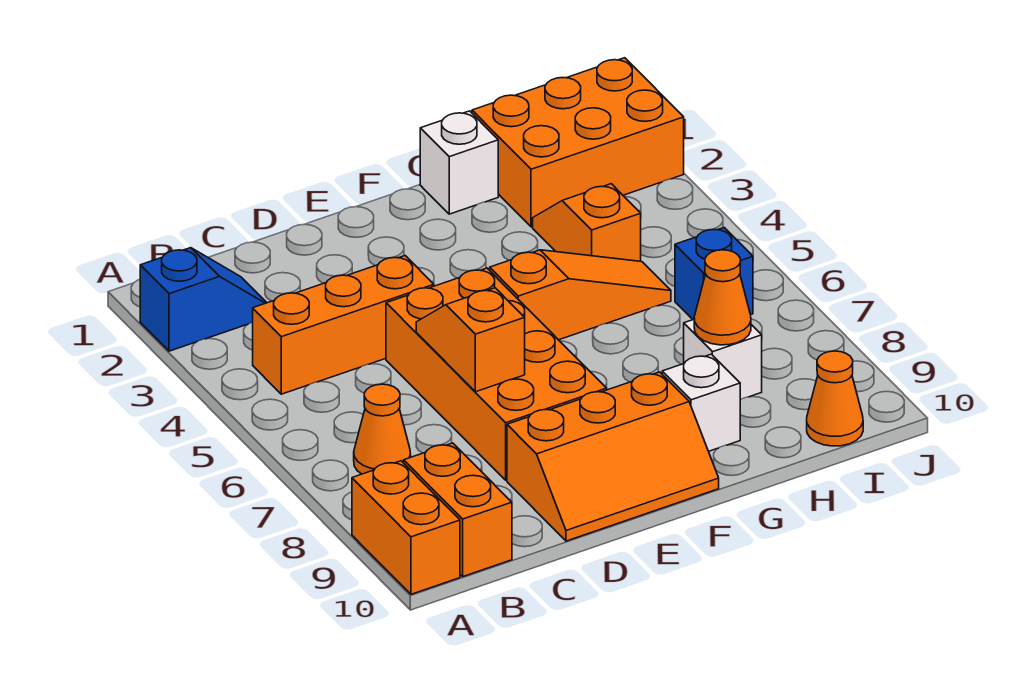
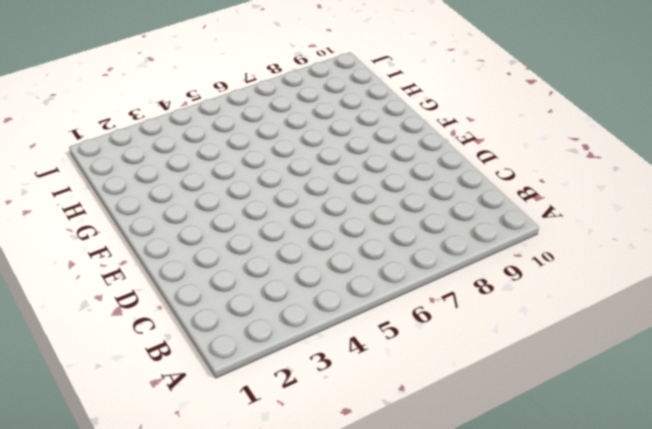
none -> blue 1x2 slope [140,248,267,351]
none -> orange 1x2 brick [352,461,460,594]
none -> orange 1x3 brick [253,256,434,394]

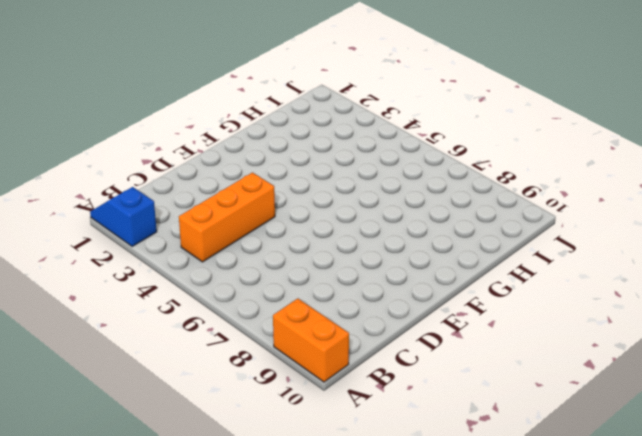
blue 1x2 slope [90,187,157,246] -> blue 1x2 slope turned to [140,248,267,351]
none -> orange 1x1 cone [354,384,411,474]
none -> orange 1x2 brick [404,443,512,576]
none -> orange 2x4 brick [386,268,607,480]

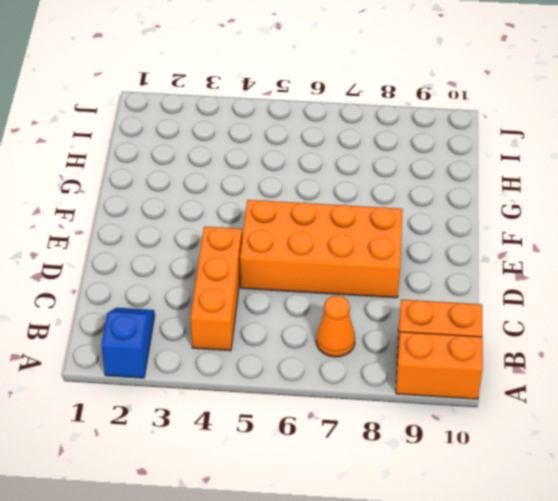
none -> orange 2x3 slope [507,372,719,541]
none -> orange 1x3 slope [490,250,671,340]
none -> white 1x1 brick [420,111,498,214]

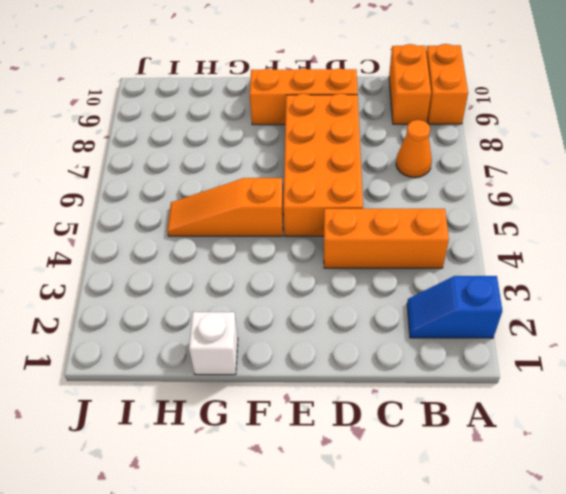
none -> white 1x1 brick [662,354,740,451]
none -> orange 2x3 brick [472,58,684,227]
none -> orange 1x2 slope [533,184,641,261]

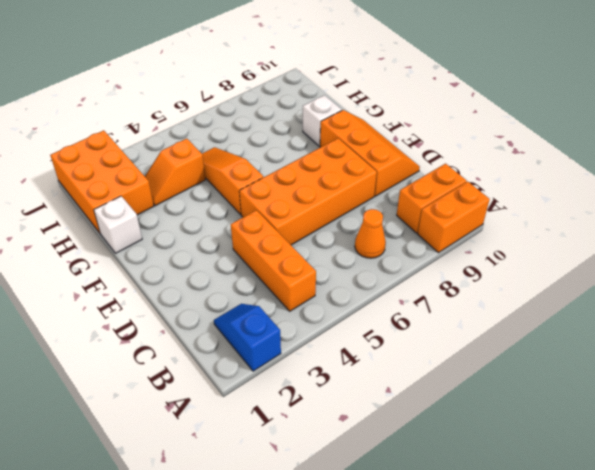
none -> white 1x1 brick [684,320,762,400]
none -> blue 1x1 brick [675,228,753,320]
none -> orange 1x1 cone [807,351,863,446]

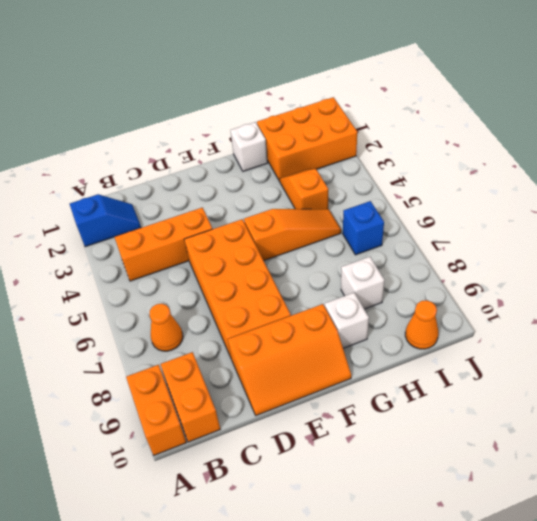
none -> orange 1x2 slope [416,288,525,392]
none -> orange 1x1 cone [694,250,751,345]

